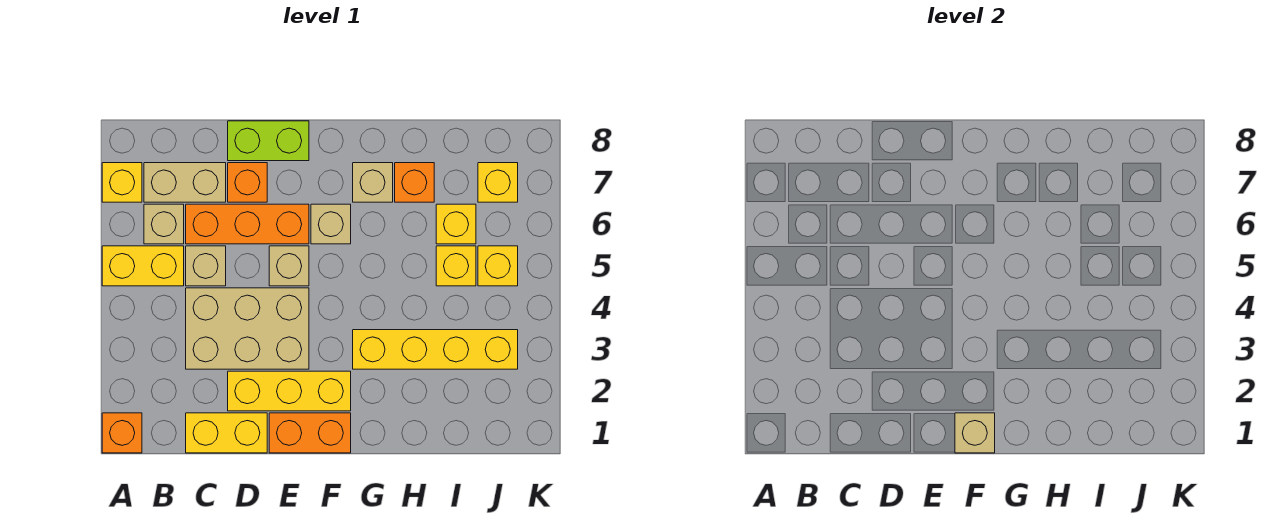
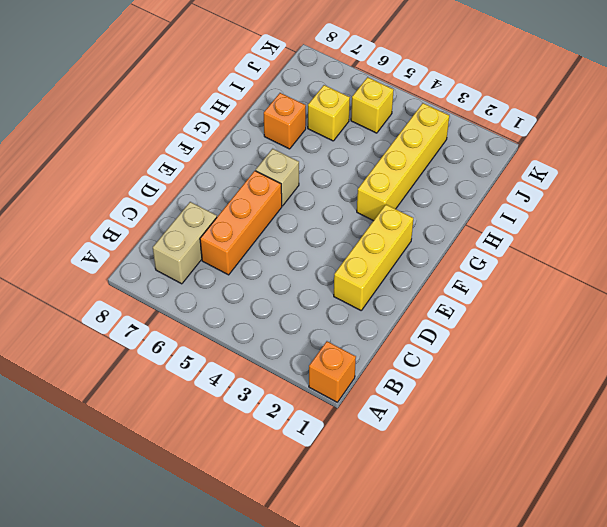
none -> yellow 1x2 brick [102,246,184,286]
none -> yellow 1x1 brick [102,163,142,202]
none -> tan 1x1 brick [144,204,184,244]

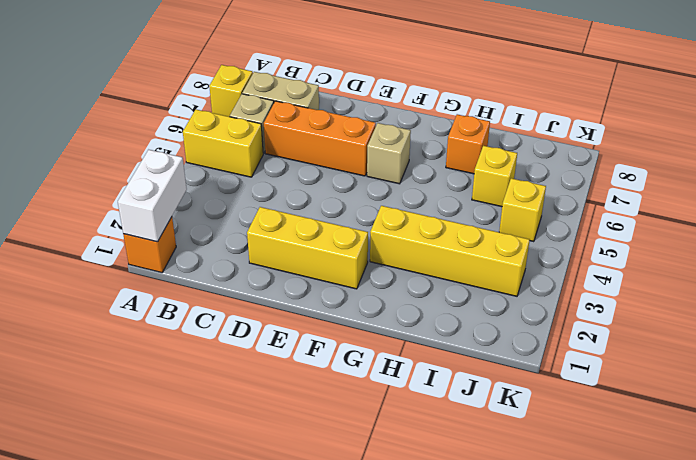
white 1x2 brick [118,150,187,242] -> none
none -> yellow 1x2 brick [186,413,267,453]
none -> tan 2x3 brick [186,288,309,369]
none -> tan 1x1 brick [186,246,226,286]

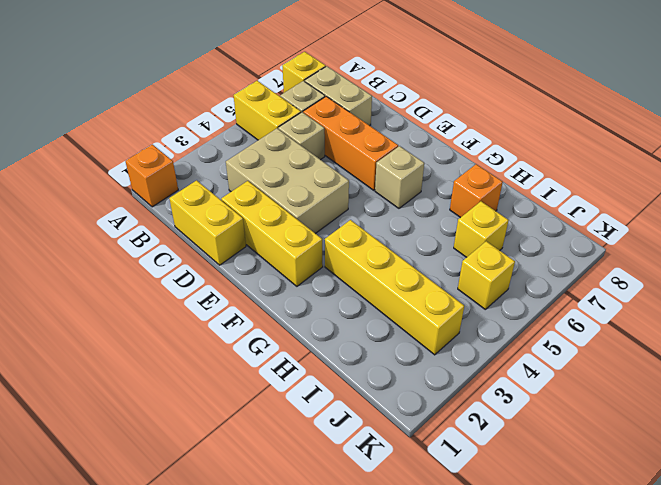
none -> orange 1x1 brick [228,163,267,202]
none -> lime 1x2 brick [228,121,309,161]
none -> orange 1x2 brick [269,413,351,453]

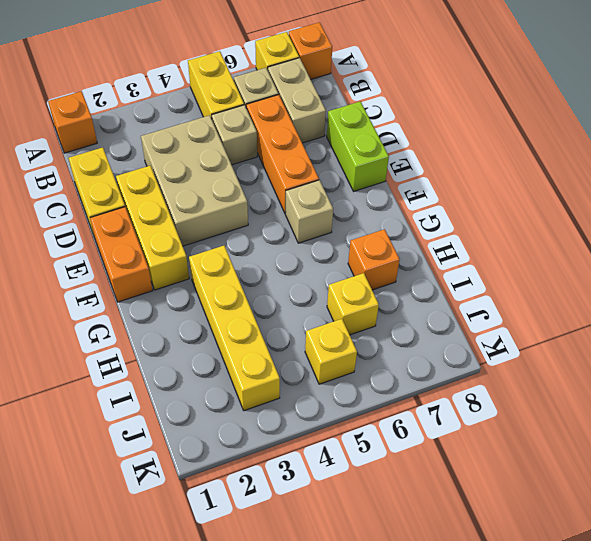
orange 1x1 brick [289,22,332,79] -> orange 1x1 brick moved to [228,163,267,202]
none -> tan 1x1 brick [269,246,309,286]
none -> tan 1x1 brick [353,163,393,202]
none -> yellow 1x1 brick [436,246,476,286]

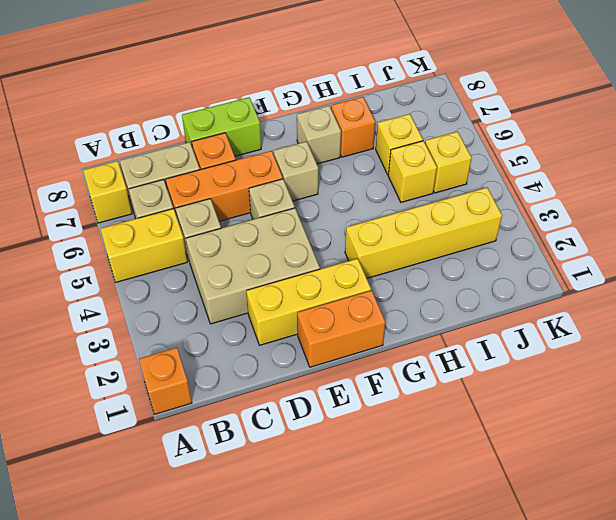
none -> yellow 1x2 brick [186,413,267,453]
none -> yellow 1x1 brick [478,163,518,202]
none -> tan 1x1 brick [955,413,995,453]

